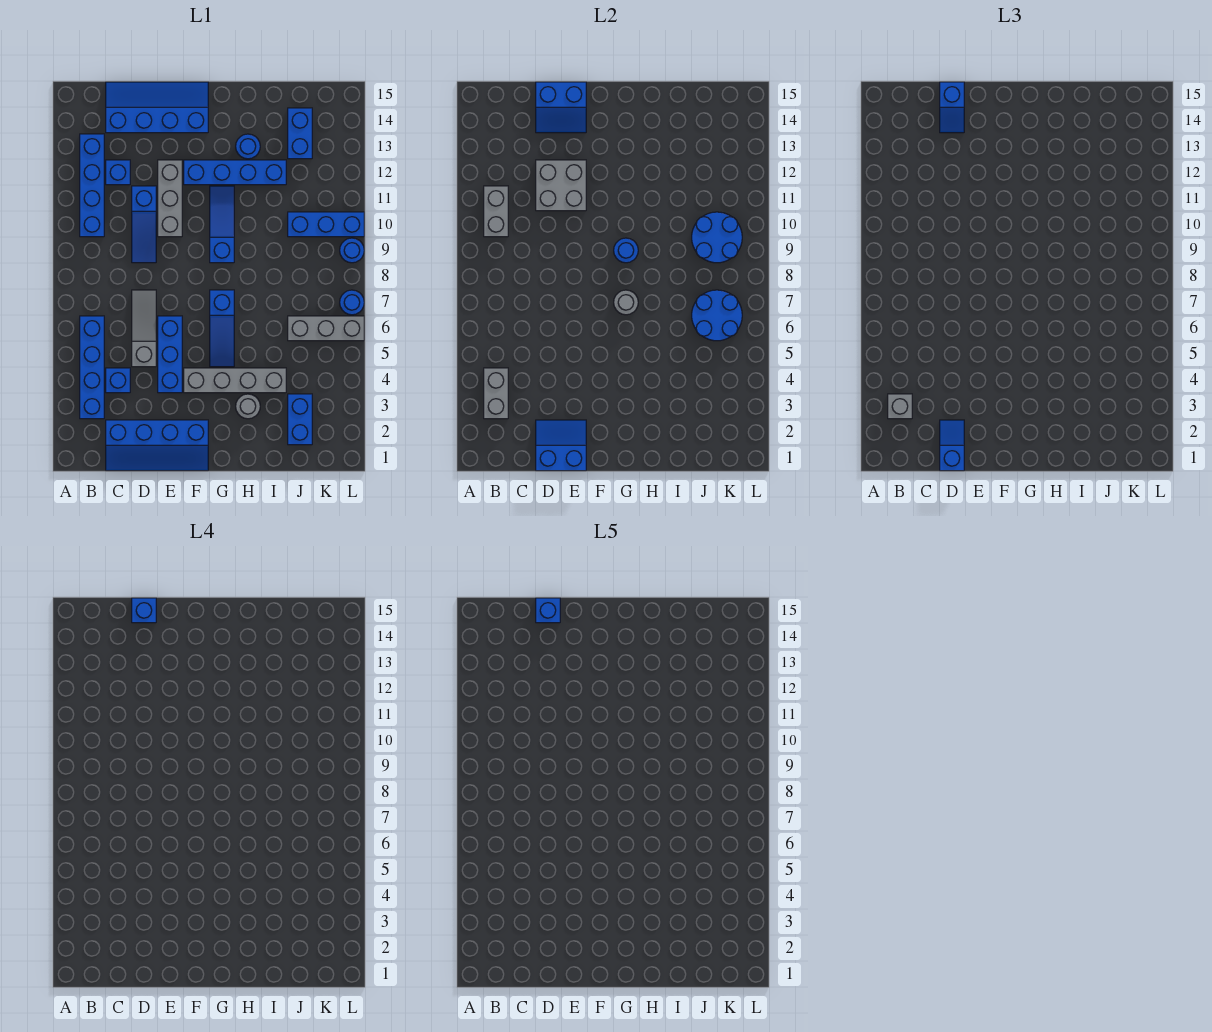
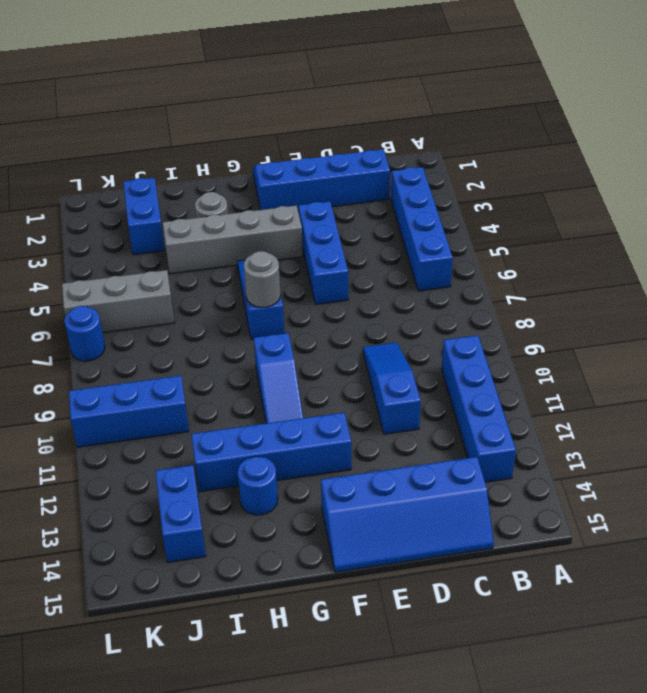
none -> blue 1x1 brick [106,368,130,393]
none -> blue 1x1 brick [106,160,130,185]
none -> grey 1x3 slope [132,290,156,367]
none -> grey 1x3 brick [158,160,182,237]

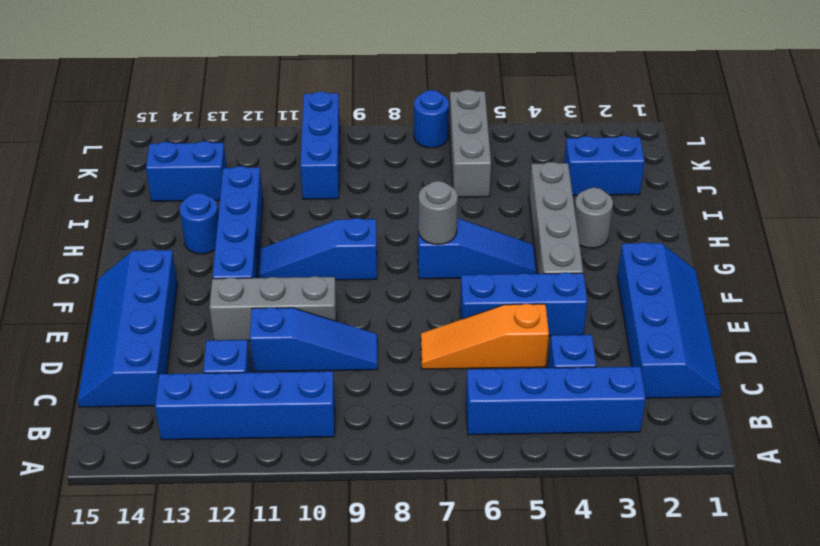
orange 1x3 slope [421,304,549,369] -> grey 1x3 slope [132,290,156,367]
none -> blue 1x1 round brick [340,238,364,263]
none -> grey 1x2 brick [484,368,508,419]
none -> grey 1x2 brick [484,186,508,237]
none -> blue 2x2 slope [536,420,586,471]

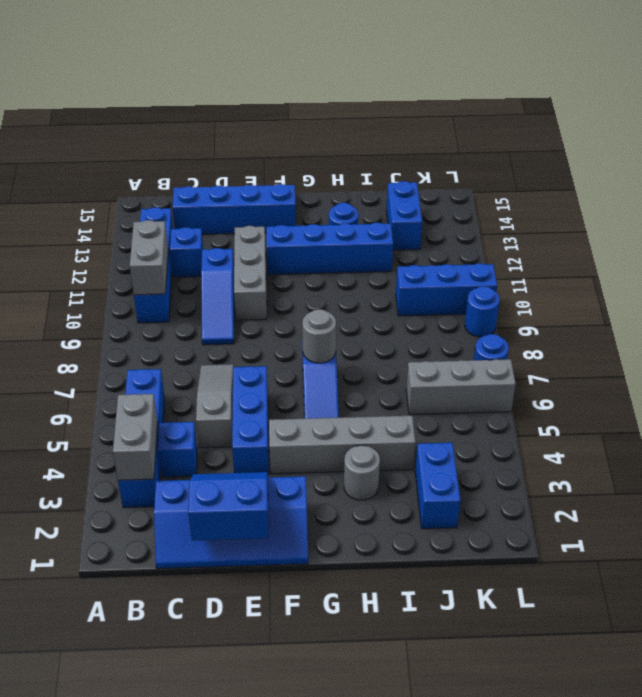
none -> blue 1x3 slope [210,186,234,263]
none -> grey 2x2 brick [536,160,586,211]
none -> blue 2x2 slope [536,82,586,133]
none -> blue 1x1 round brick [614,238,638,263]

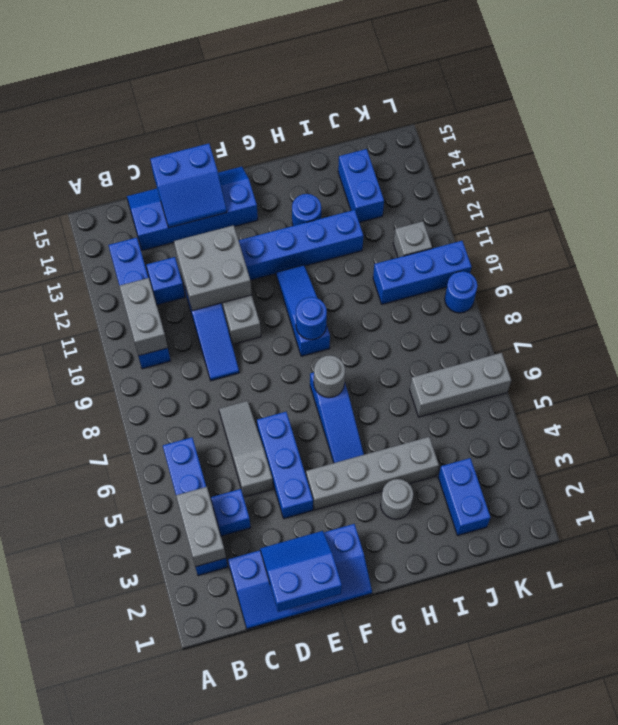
grey 1x1 brick [393,221,432,258] -> grey 1x1 brick moved to [888,394,912,419]
none -> blue 1x1 round brick [340,290,364,315]
none -> blue 2x2 round brick [692,290,742,341]
none -> blue 2x2 round brick [692,212,742,263]
none -> blue 1x2 slope [940,420,964,471]

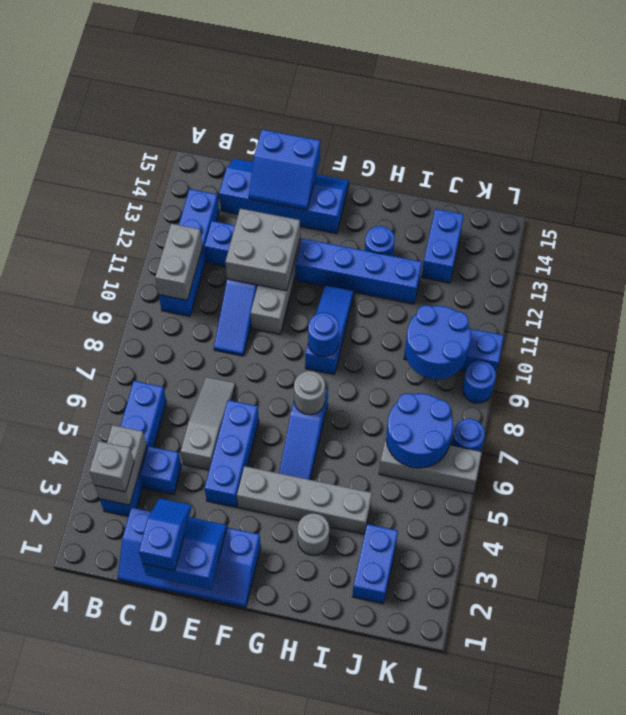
none -> blue 1x2 slope [940,82,964,133]
none -> blue 1x1 brick [132,598,156,623]
none -> blue 1x1 brick [536,598,560,623]

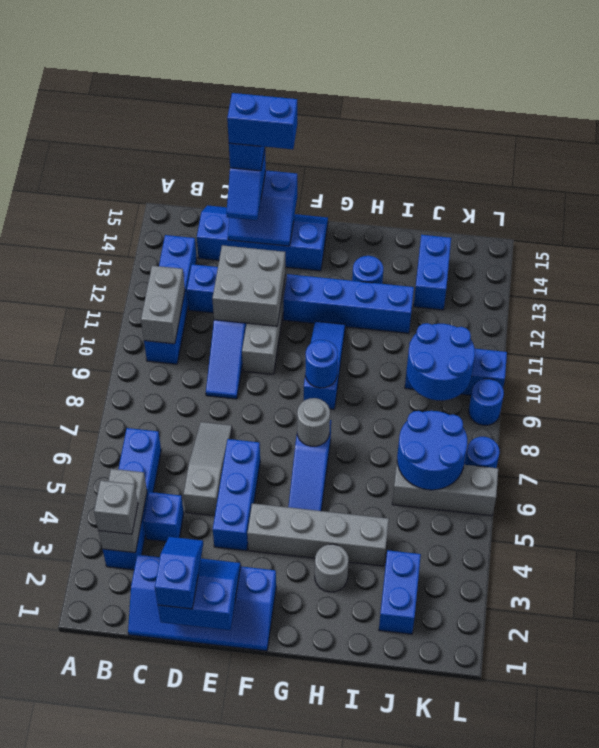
blue 1x2 brick [227,93,297,149] -> blue 1x1 brick [536,598,560,623]

